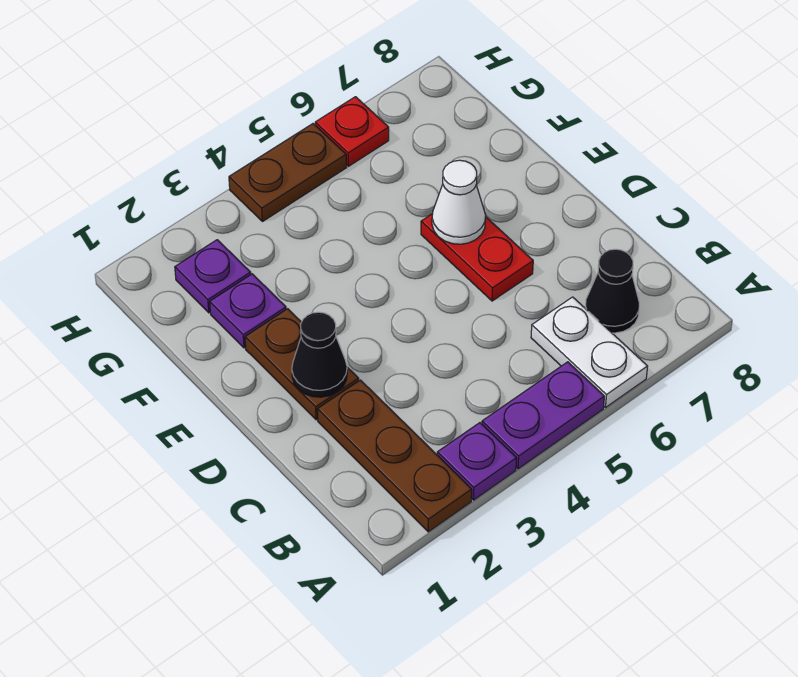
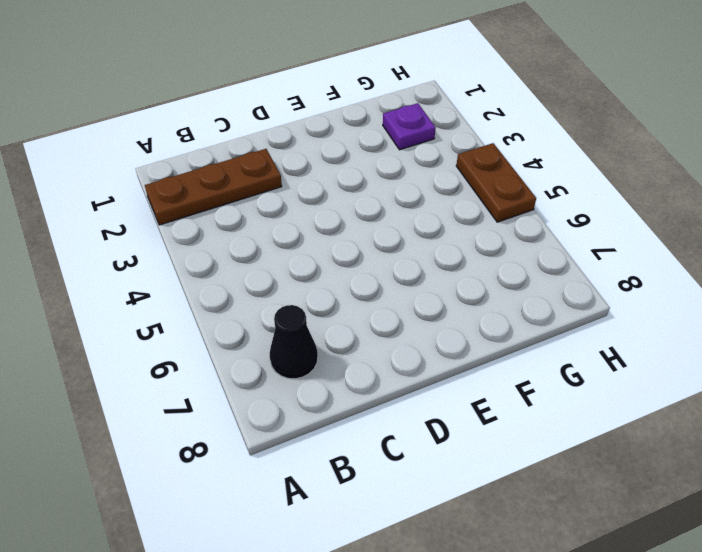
none -> purple 1x1 plate [437,423,517,500]
none -> purple 1x2 plate [482,362,604,469]
none -> white 1x2 plate [531,297,648,407]

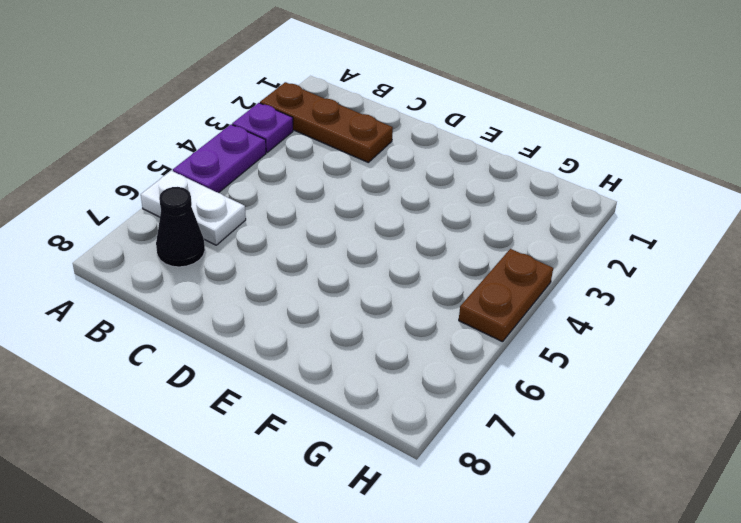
none -> brown 1x2 plate [245,309,359,420]
none -> red 1x2 plate [421,214,533,301]
none -> purple 1x1 plate [210,274,286,348]

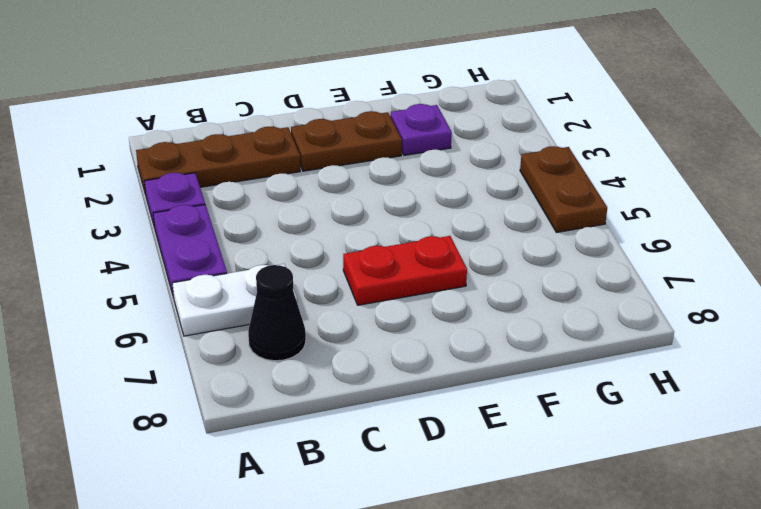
none -> purple 1x1 plate [175,240,251,313]
none -> red 1x1 plate [315,97,389,166]
none -> black 1x1 cone [292,312,347,397]

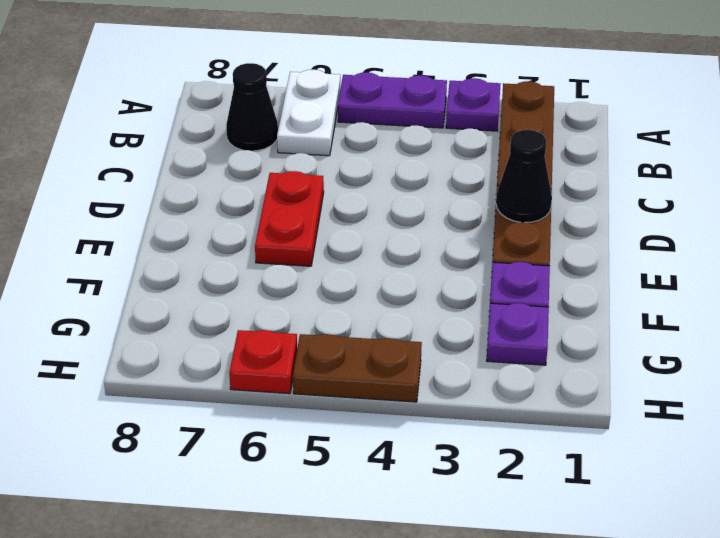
none -> white 1x1 cone [432,160,486,244]

